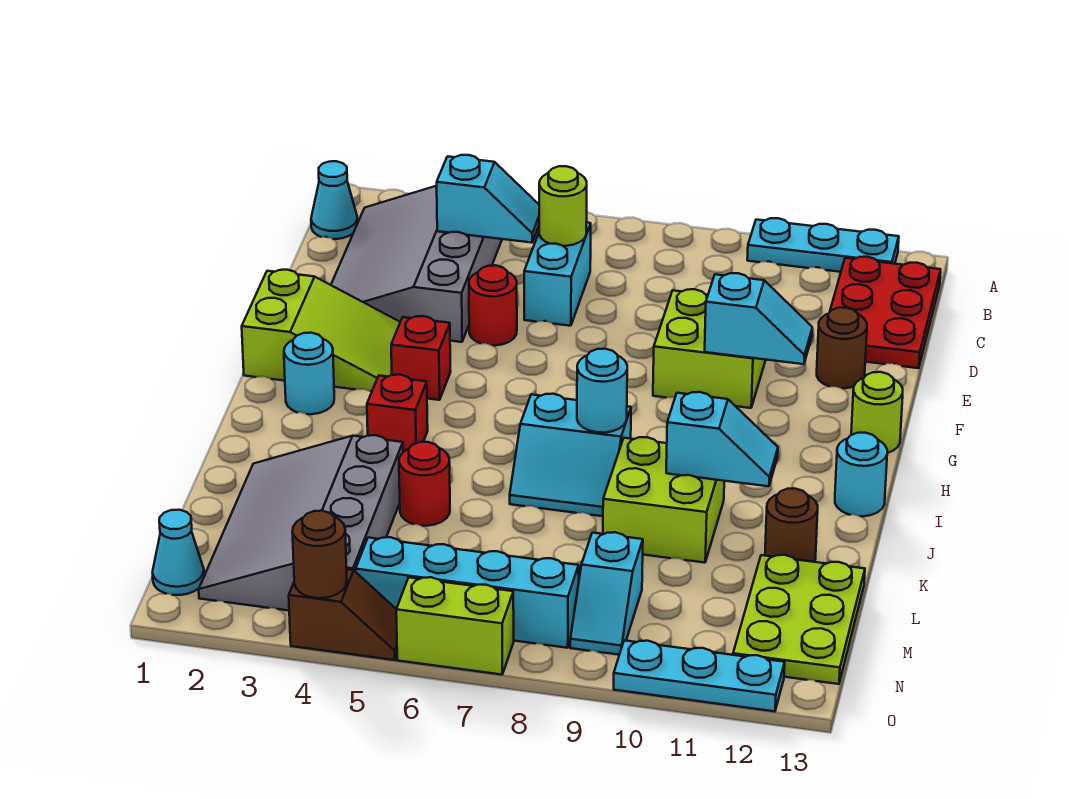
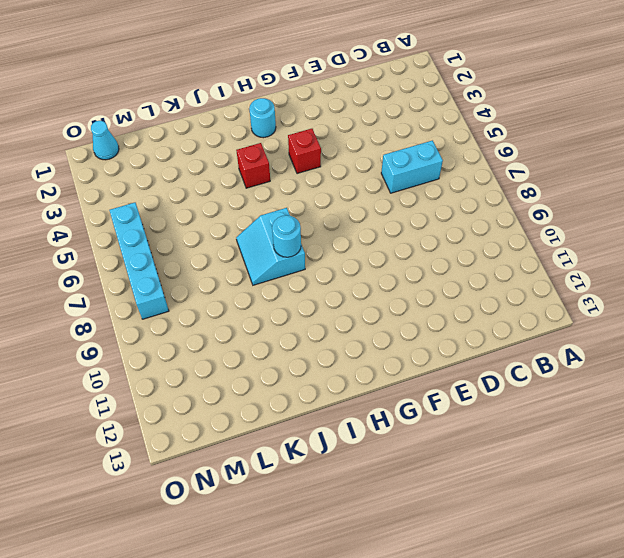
none -> cyan 1x3 plate [747,218,899,272]
none -> cyan 1x1 cone [311,161,358,239]
none -> grey 3x4 slope [331,186,502,342]
none -> red 2x3 plate [830,257,941,368]

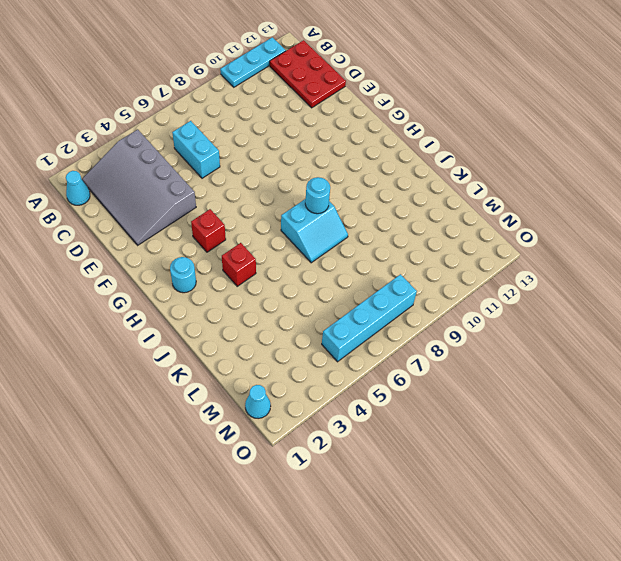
none -> red 1x1 round brick [469,265,517,346]
none -> lime 2x2 brick [653,289,766,408]
none -> brown 1x1 round brick [817,308,867,388]
none -> lime 2x3 slope [242,270,400,392]

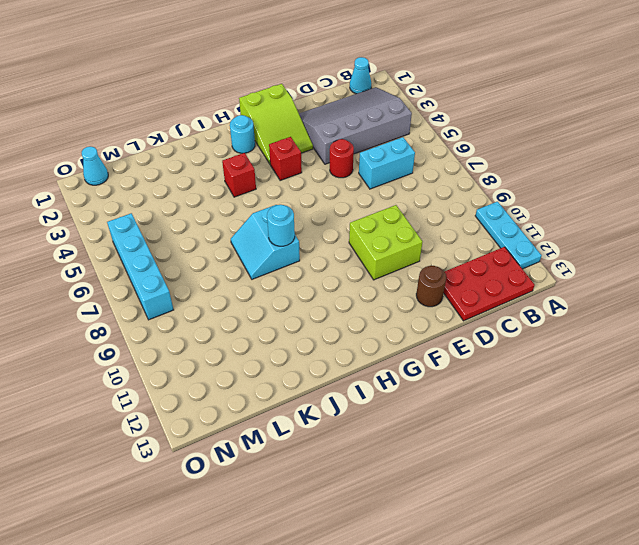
none -> lime 1x1 round brick [851,372,903,453]
none -> cyan 1x1 round brick [835,433,887,516]
none -> lime 2x2 brick [603,437,724,563]
none -> grey 3x4 slope [199,435,403,611]

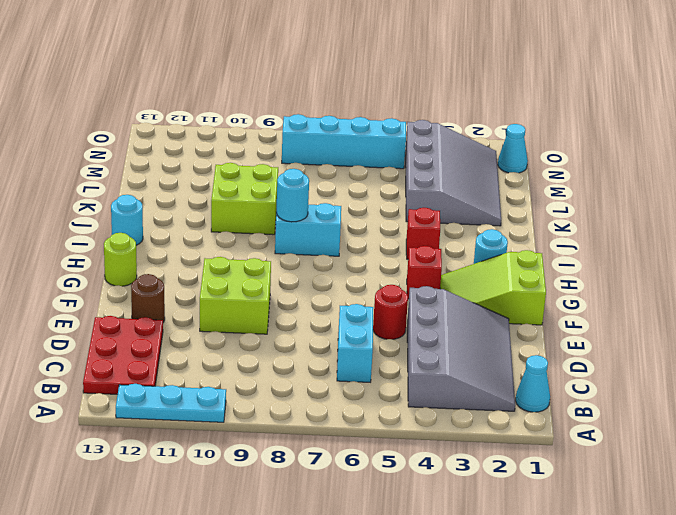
none -> red 1x1 round brick [399,442,450,526]
none -> brown 1x1 round brick [765,489,818,562]
none -> lime 2x3 plate [733,555,865,684]
none -> cyan 1x2 slope [570,532,643,655]

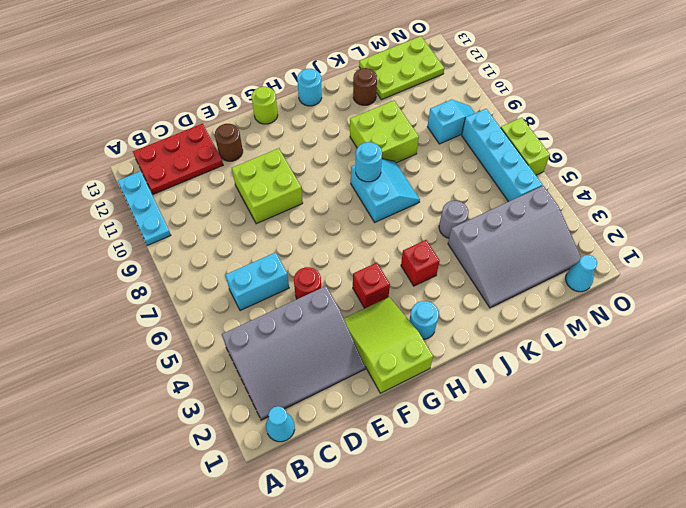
grey 1x1 round brick [439,201,468,238] -> red 1x1 round brick [399,442,450,526]
none -> brown 1x2 slope [289,569,397,660]
none -> cyan 1x3 plate [614,640,785,711]
none -> cyan 1x2 slope [437,155,539,243]
none -> lime 1x1 round brick [539,166,587,246]

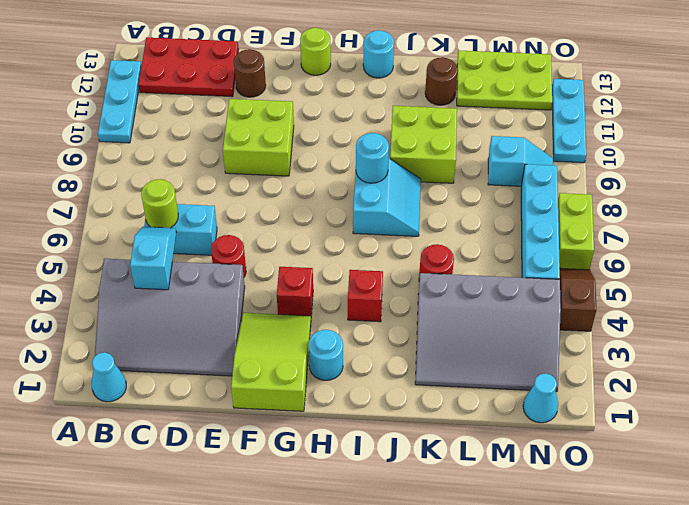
none -> cyan 1x2 slope [705,273,812,364]
none -> cyan 1x2 slope [666,392,778,486]
none -> brown 1x1 round brick [293,511,347,598]

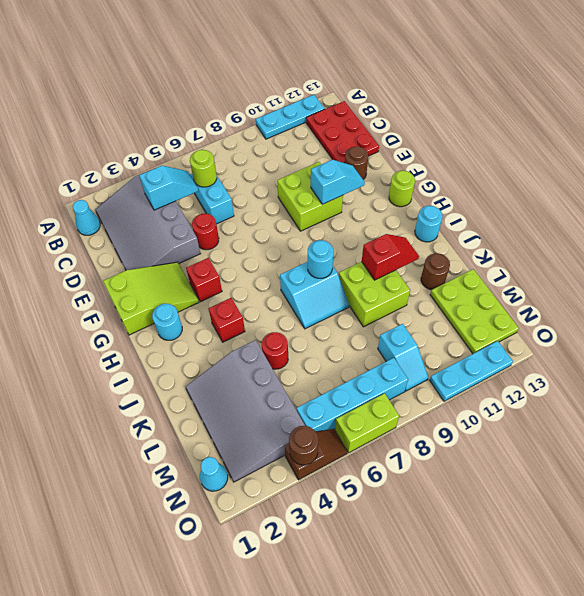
red 1x2 slope [362,234,419,280] -> cyan 1x2 slope [666,392,778,486]

